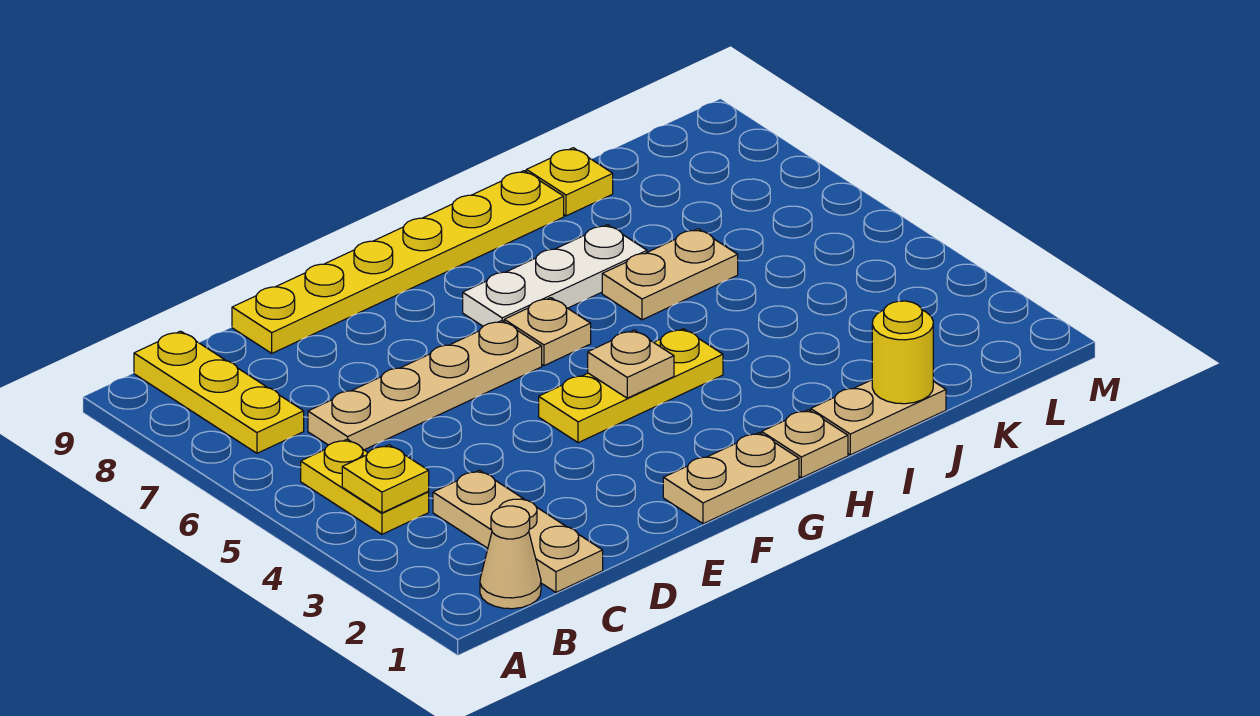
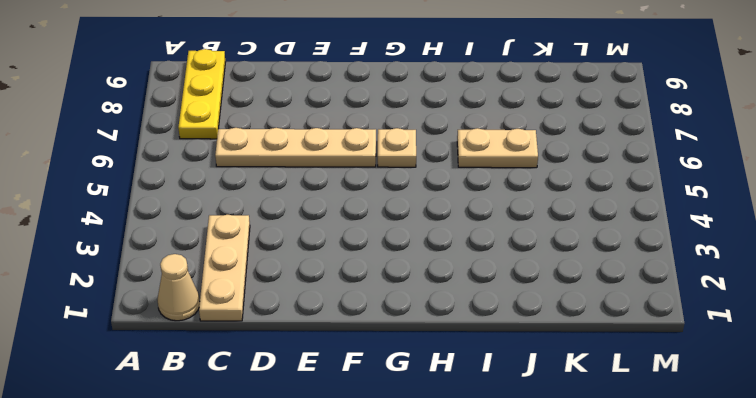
none -> yellow 1x2 plate [301,439,429,534]
none -> yellow 1x6 plate [232,171,564,353]
none -> tan 1x2 plate [663,433,799,524]

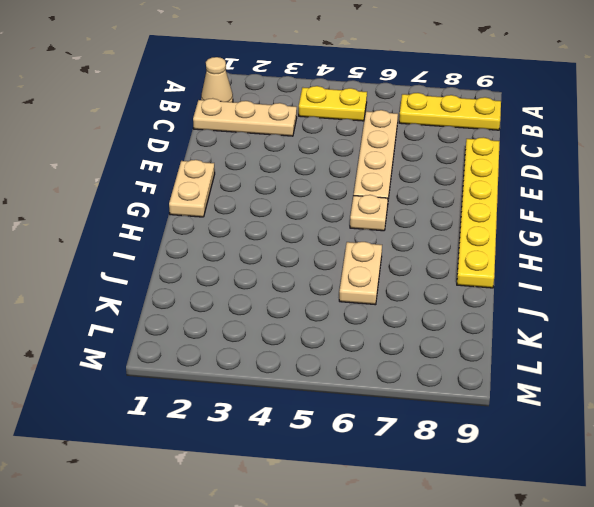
none -> yellow 1x3 plate [539,329,723,443]
none -> white 1x3 plate [463,225,647,326]
none -> tan 1x1 plate [762,410,848,478]

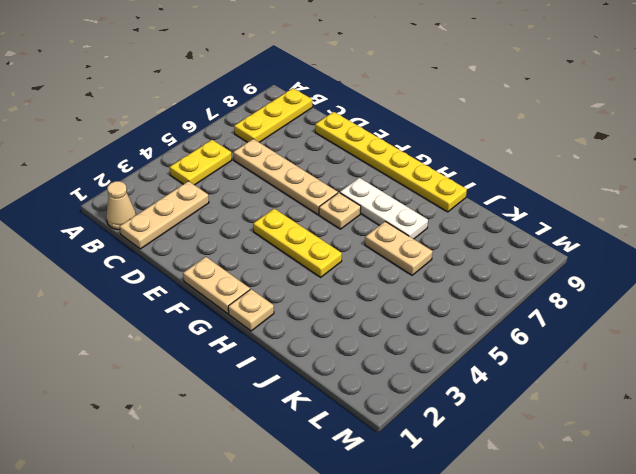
none -> tan 1x2 plate [811,380,946,455]
none -> yellow 1x1 plate [526,148,613,216]
none -> yellow 1x1 plate [342,445,429,513]

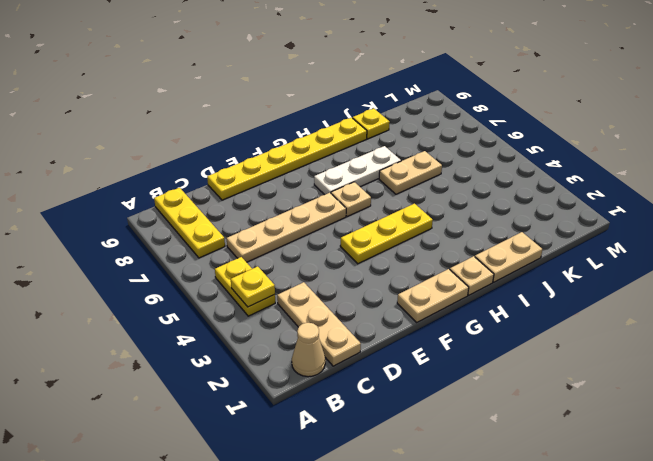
none -> tan 1x1 plate [588,330,674,398]
none -> yellow 1x1 round brick [872,301,933,404]

